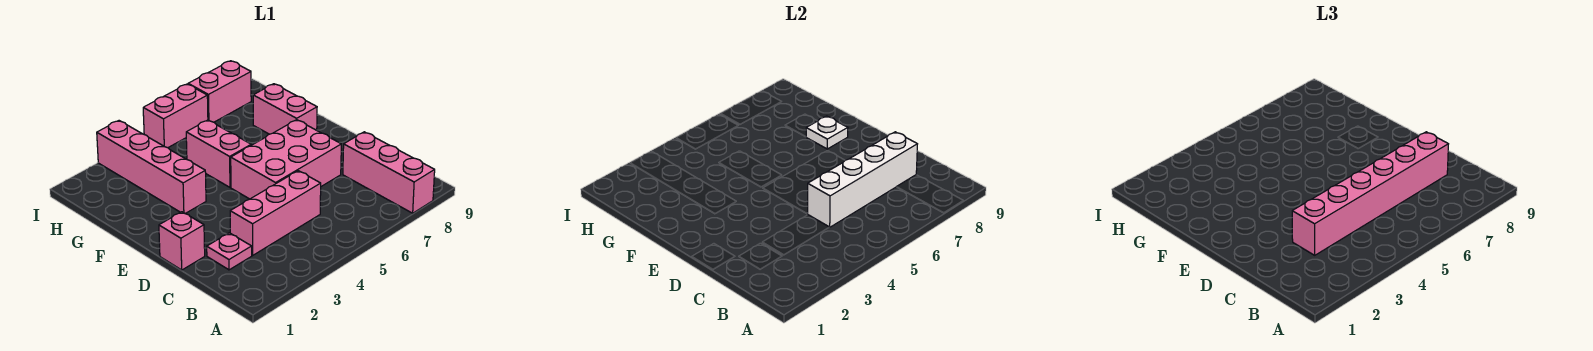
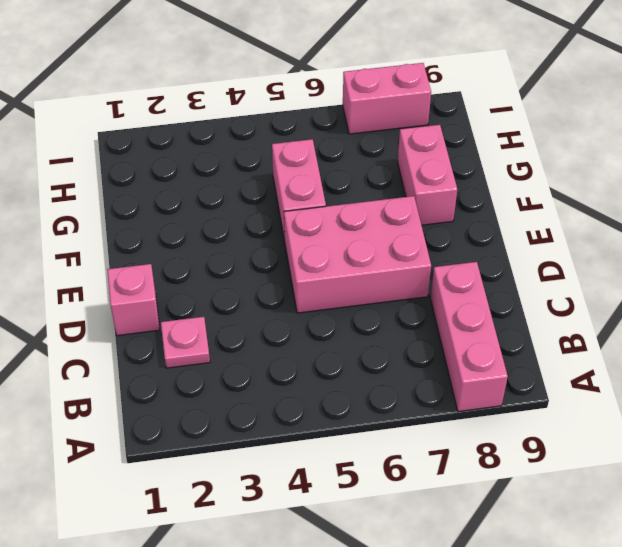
none -> pink 1x3 brick [230,171,321,255]
none -> pink 1x4 brick [97,121,206,213]
none -> pink 1x2 brick [143,84,208,148]

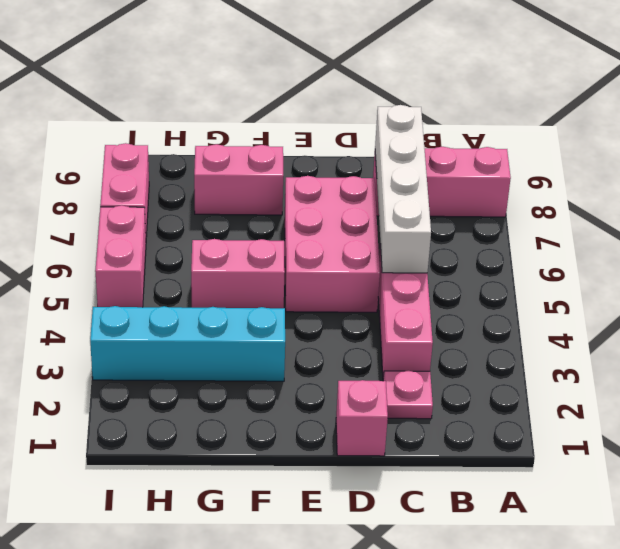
cyan 1x4 brick [90,306,285,381] -> pink 1x4 brick [97,121,206,213]
none -> white 1x1 plate [806,116,848,149]
none -> pink 1x6 brick [1292,132,1448,255]

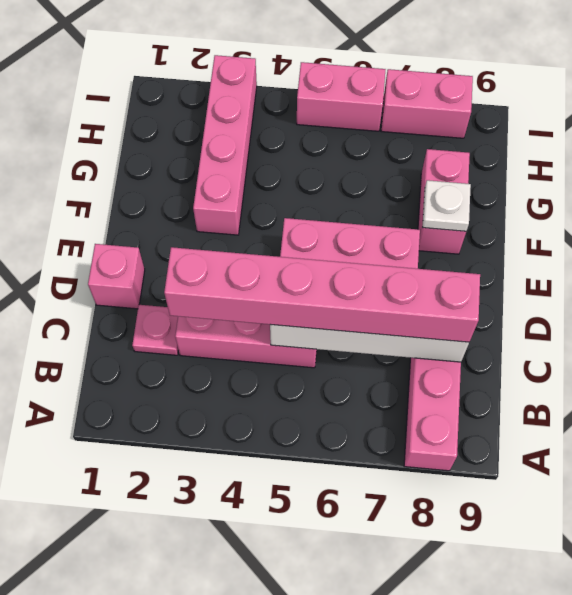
none -> pink 1x2 brick [186,120,251,187]

